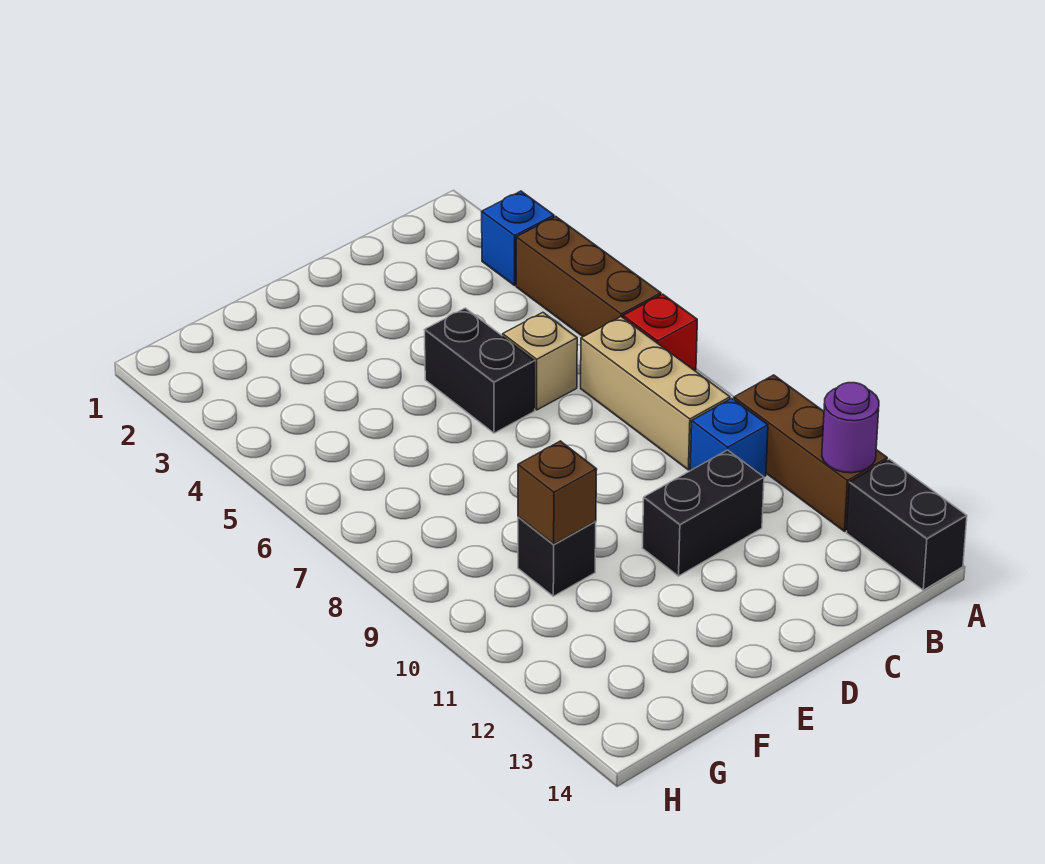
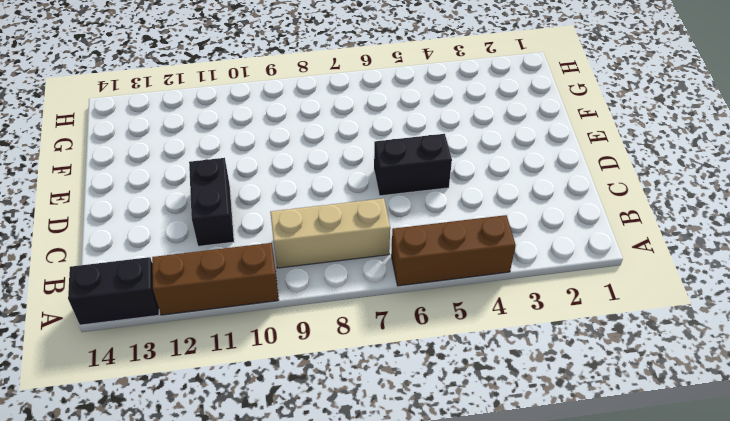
none -> blue 1x1 brick [482,191,554,285]
none -> red 1x1 brick [623,294,697,371]
none -> blue 1x1 brick [690,398,768,477]

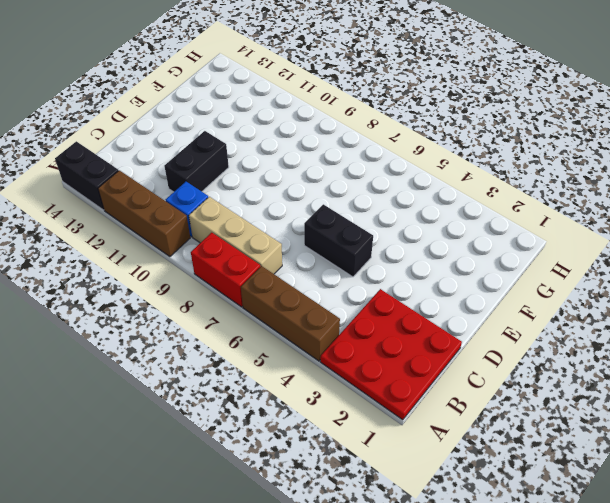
red 3x3 plate [320,289,462,420] -> blue 1x1 brick [482,191,554,285]
red 1x2 brick [191,233,260,307] -> red 1x1 brick [623,294,697,371]
none -> tan 1x1 brick [503,313,577,410]
none -> black 1x1 brick [518,517,596,596]
none -> purple 1x1 round brick [822,383,879,473]

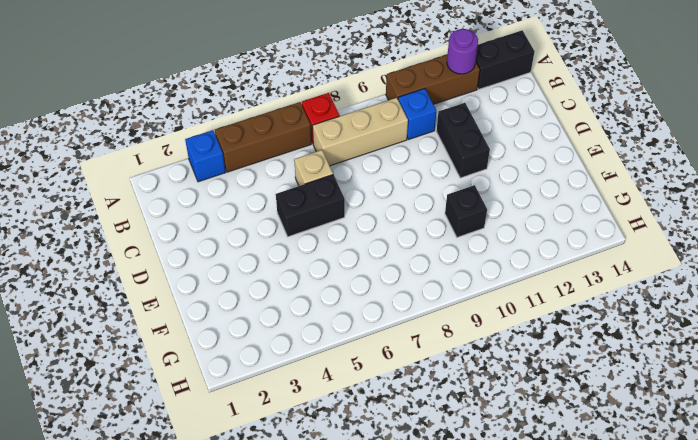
none -> brown 1x1 brick [518,441,597,544]

